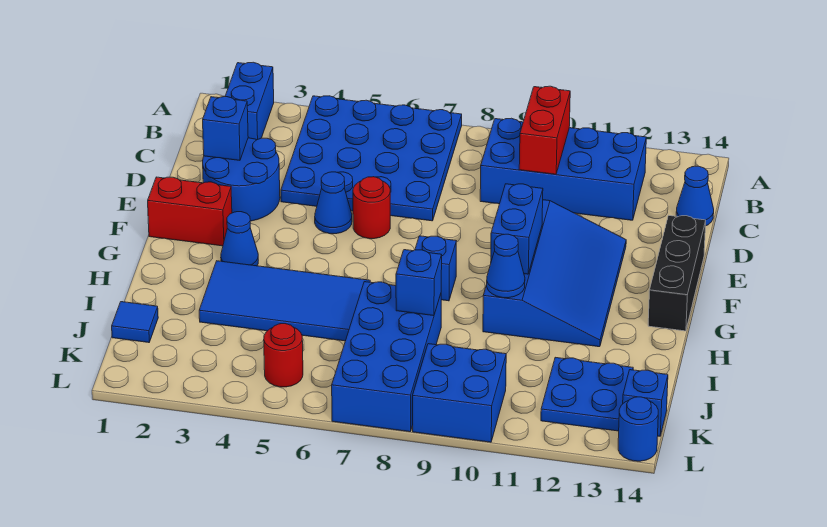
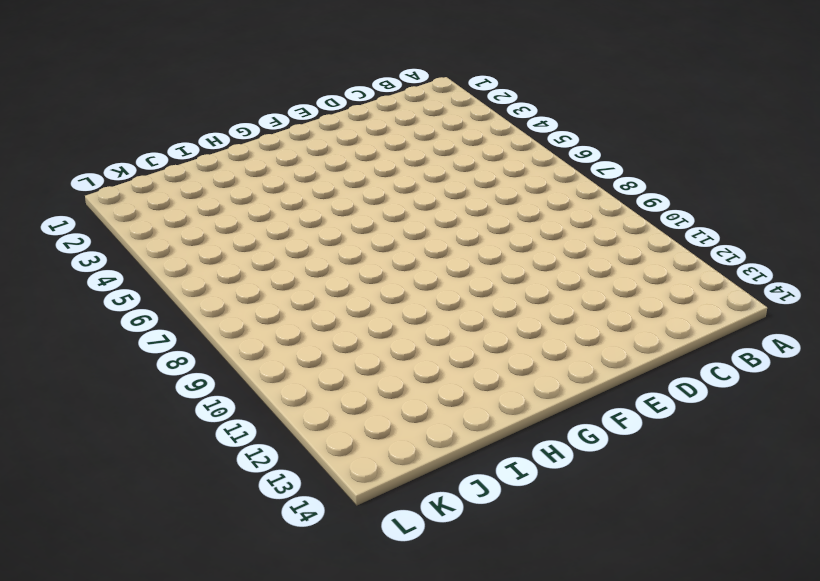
none -> blue 1x2 brick [225,62,274,140]
none -> blue 4x4 plate [281,96,462,221]
none -> blue 2x4 brick [480,118,646,220]

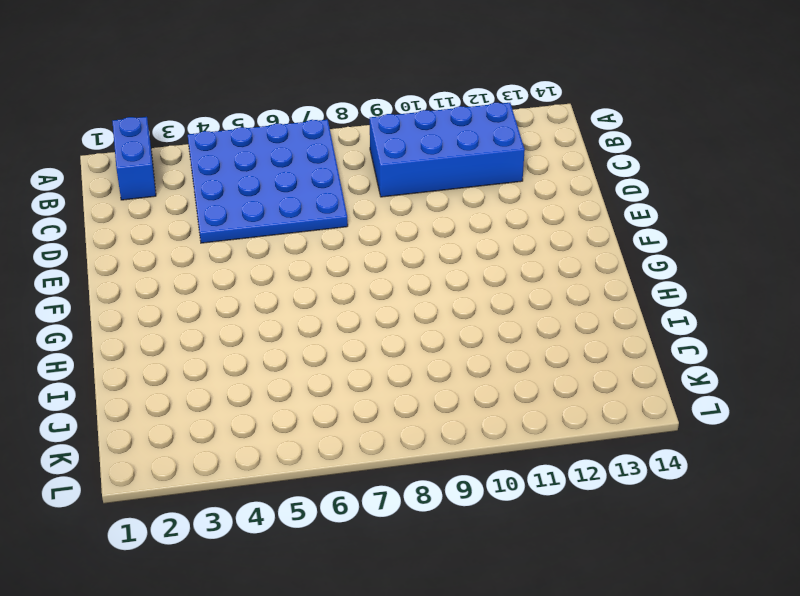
none -> blue 1x1 cone [676,166,714,226]
none -> blue 2x2 round brick [203,138,280,221]
none -> blue 1x1 cone [315,172,352,234]

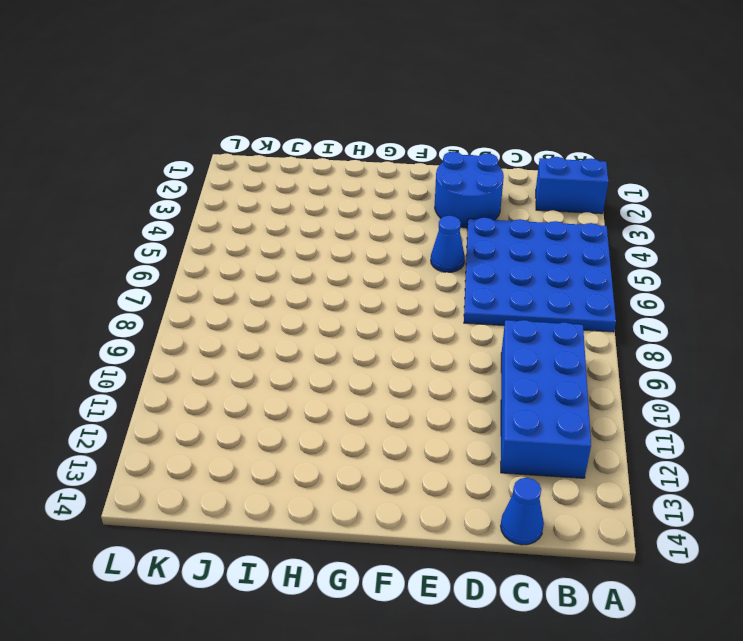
none -> red 1x1 round brick [353,177,390,239]
none -> blue 3x4 slope [483,200,626,347]
none -> black 1x3 brick [648,216,706,331]

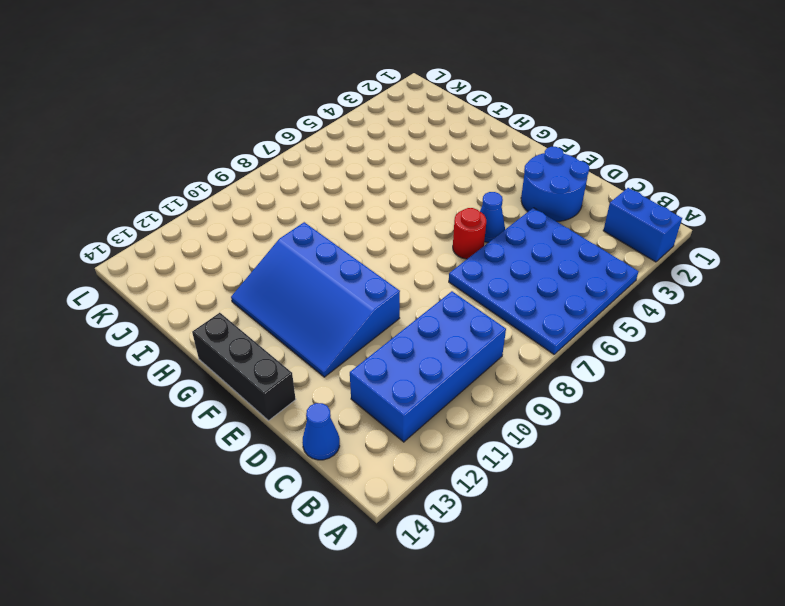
none -> red 1x2 brick [148,177,232,246]
none -> blue 1x1 cone [221,212,258,266]
none -> blue 1x1 brick [415,236,456,301]

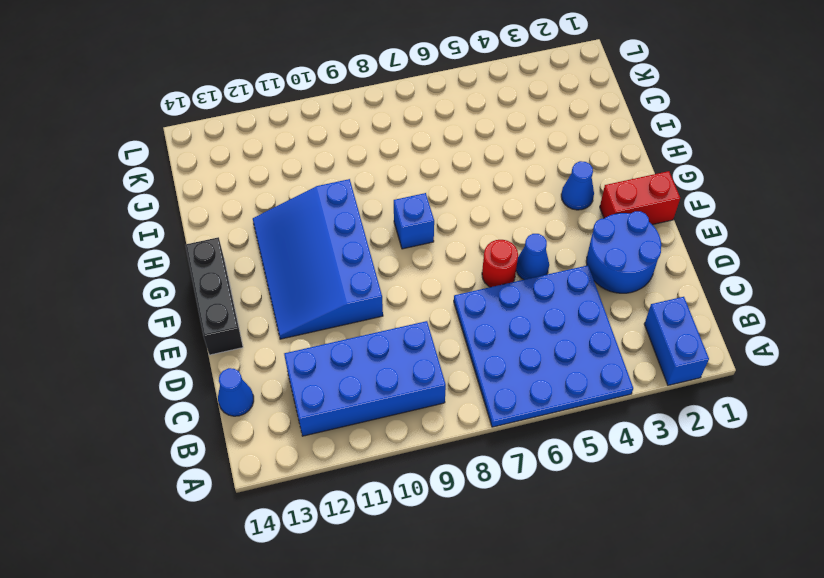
none -> blue 2x4 tile [199,261,370,341]
none -> blue 2x4 brick [332,282,441,432]
none -> blue 1x1 tile [112,302,158,343]

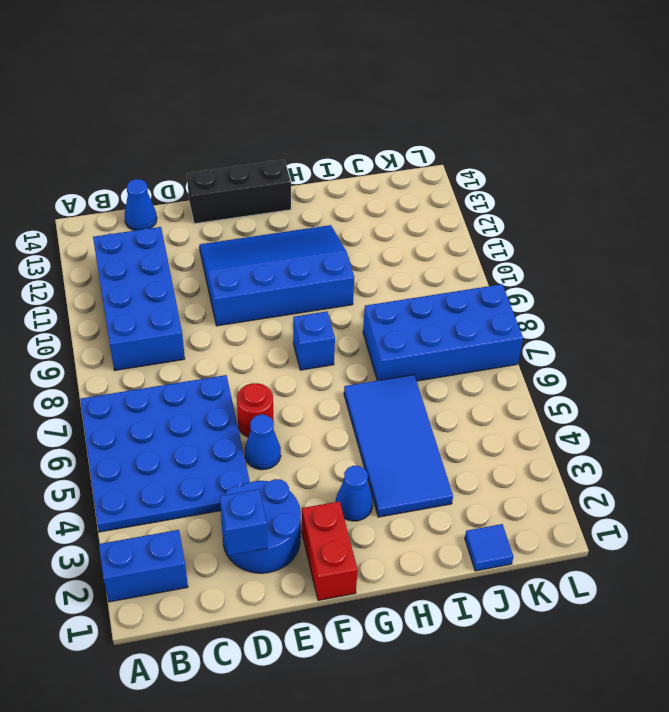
none -> blue 2x2 plate [541,357,633,431]
none -> red 1x1 round brick [264,324,303,387]
none -> blue 2x2 brick [413,344,506,442]

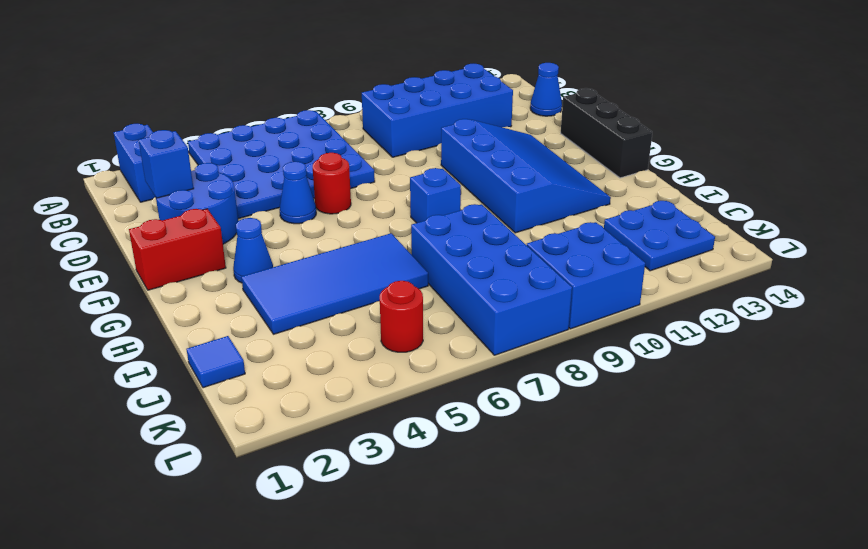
none -> blue 1x1 brick [623,370,668,436]
none -> blue 1x1 round brick [618,397,658,461]
none -> red 1x2 brick [519,86,570,174]

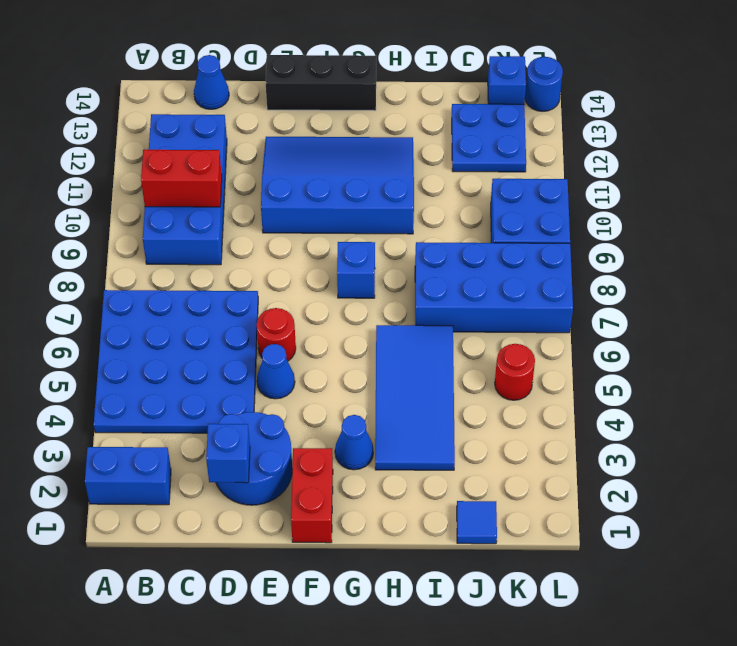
none -> blue 1x2 brick [491,184,543,274]
none -> blue 1x1 cone [487,234,525,298]
none -> blue 1x1 brick [396,250,442,316]

